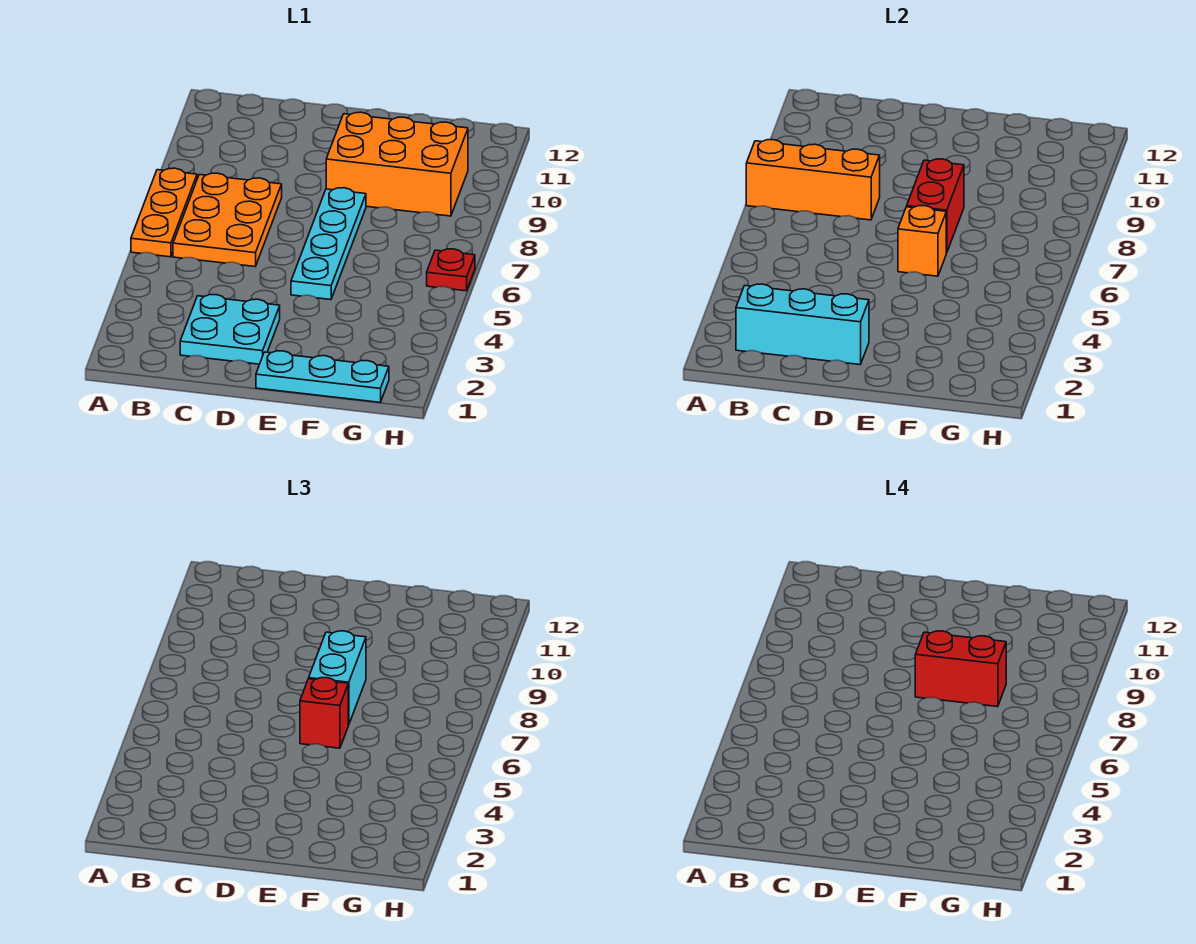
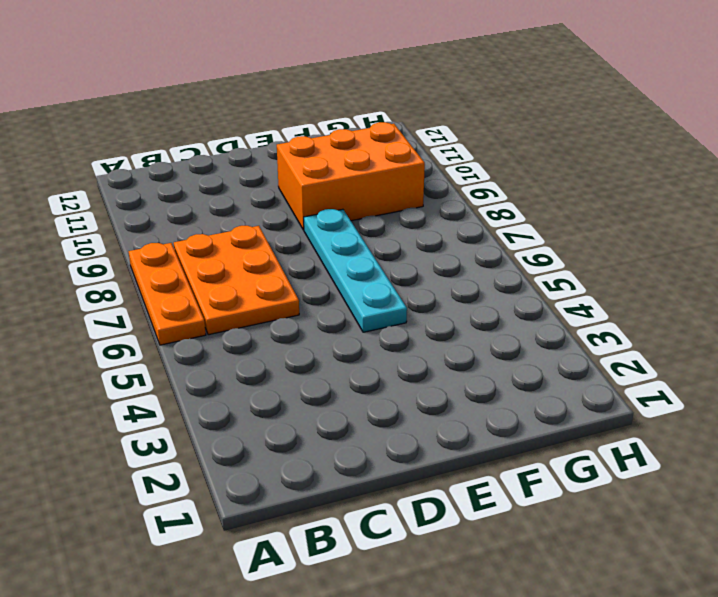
none -> cyan 2x2 plate [180,294,280,364]
none -> cyan 1x3 plate [256,351,389,402]
none -> red 1x1 plate [427,249,475,291]

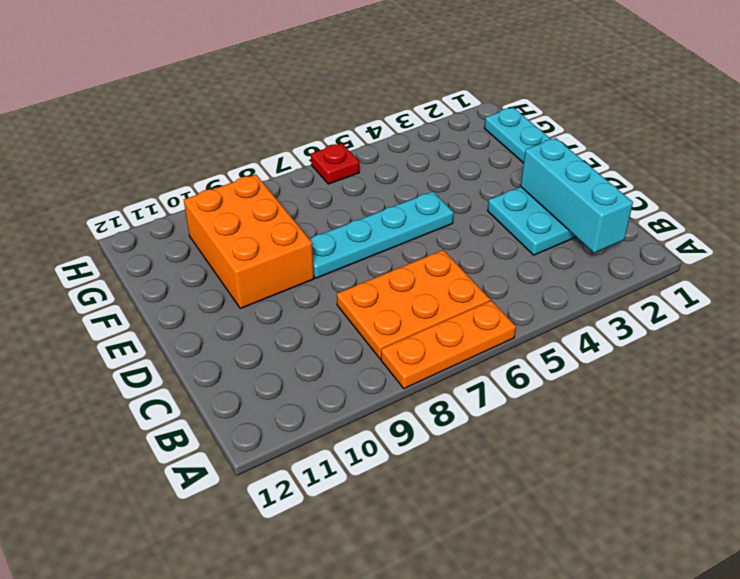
none -> orange 1x3 brick [746,140,880,220]
none -> orange 1x1 brick [898,206,946,276]
none -> red 1x2 brick [907,159,964,253]

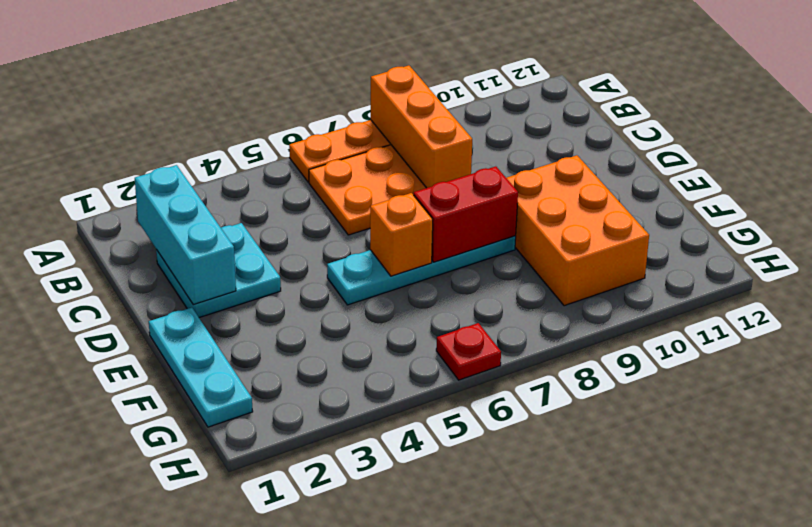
none -> red 1x1 brick [300,678,348,748]
none -> cyan 1x2 brick [309,631,366,725]
none -> red 1x2 brick [915,631,1006,707]

